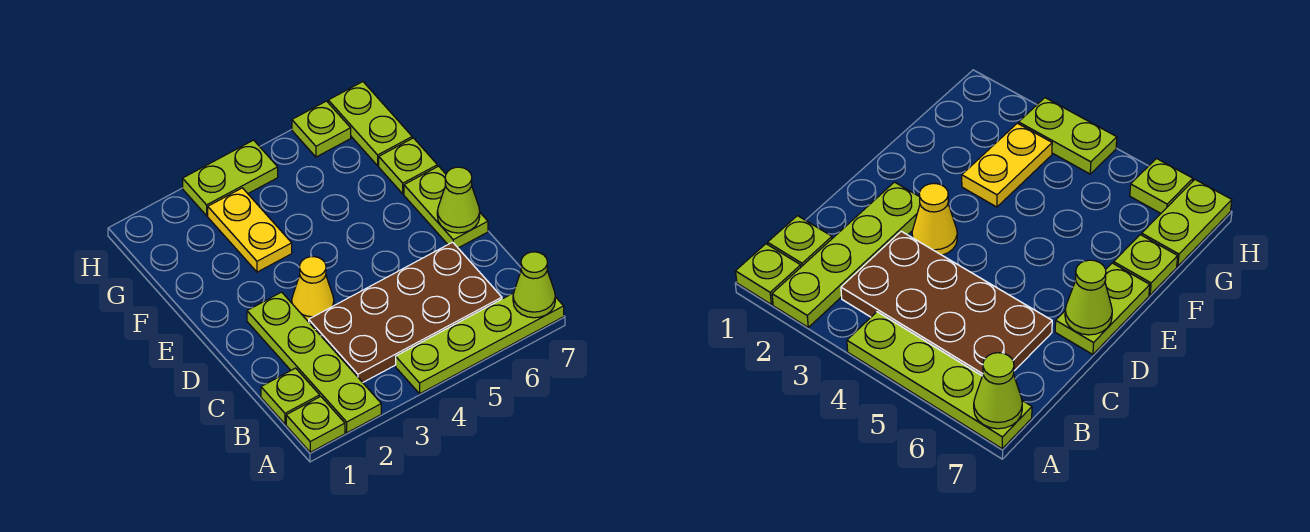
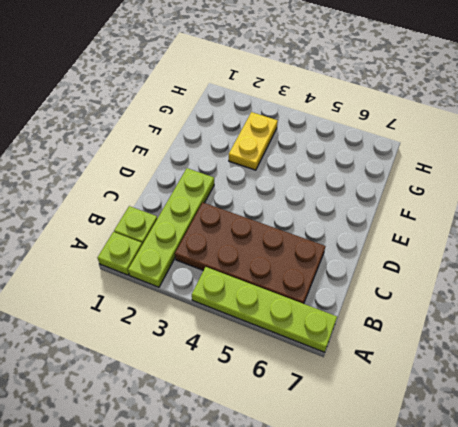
none -> yellow 1x1 cone [292,257,334,322]
none -> lime 1x2 plate [404,166,488,248]
none -> lime 1x1 plate [379,138,437,194]

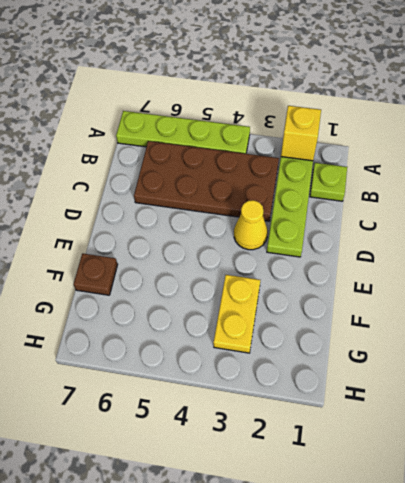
yellow 1x1 brick [281,106,321,161] -> none
brown 1x1 plate [74,253,118,295] -> lime 1x1 plate [379,138,437,194]
none -> lime 1x1 plate [286,396,345,452]
none -> lime 1x2 plate [404,166,488,248]
none -> lime 1x2 plate [328,82,412,166]

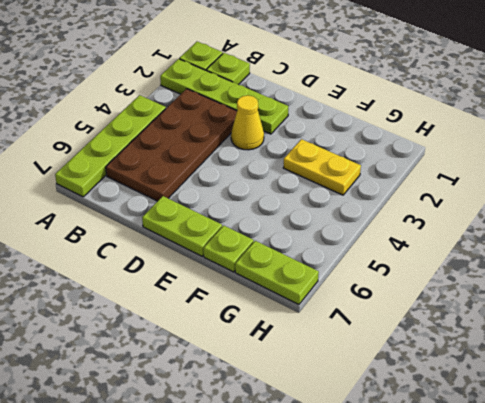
none -> lime 1x2 plate [183,140,278,216]
none -> lime 1x1 plate [292,101,351,157]
none -> lime 1x1 cone [513,252,555,318]

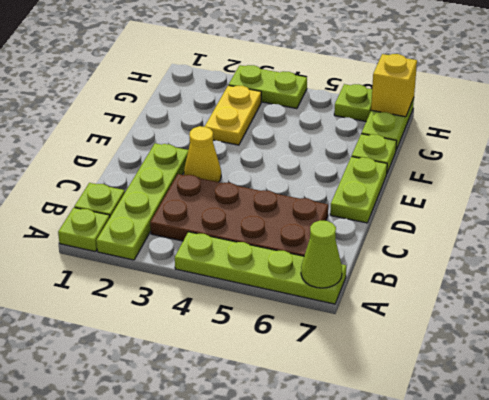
yellow 1x1 brick [371,54,417,117] -> none
none -> lime 1x1 cone [437,167,480,233]

